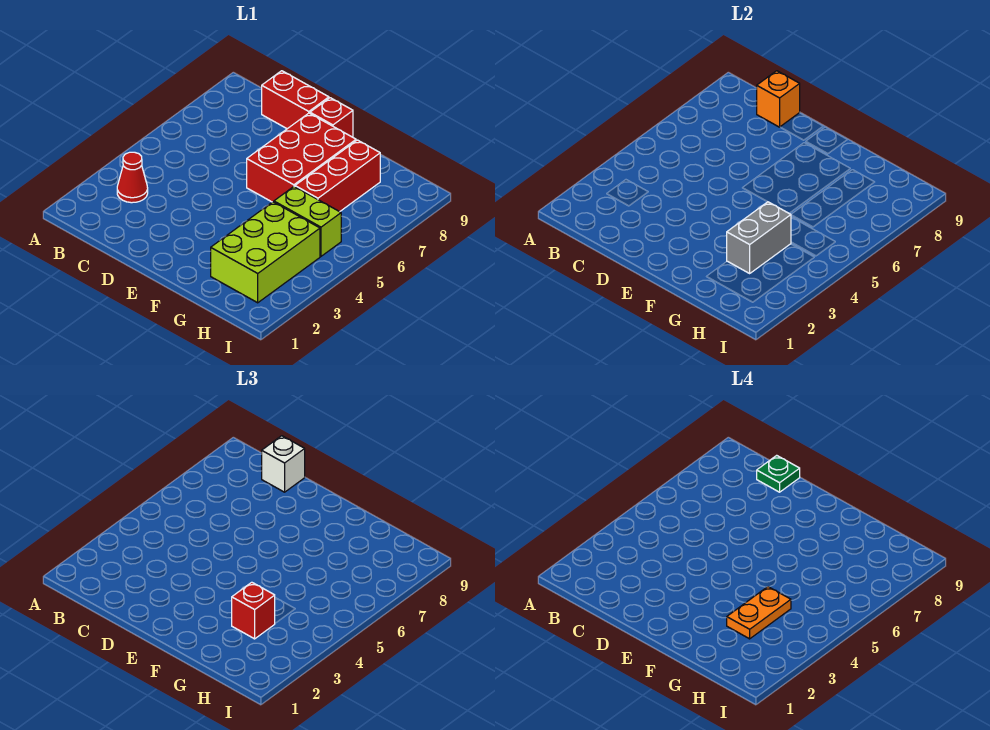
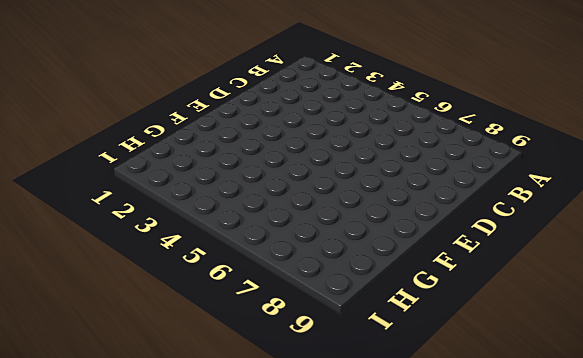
none -> red 1x1 cone [117,152,148,203]
none -> red 1x2 brick [262,71,329,129]
none -> red 2x3 brick [247,113,356,202]

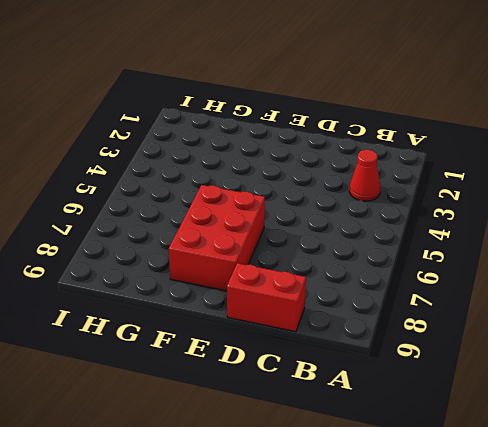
none -> red 1x1 brick [310,98,353,137]
none -> lime 2x3 brick [211,202,320,303]
none -> lime 1x2 brick [274,187,341,256]

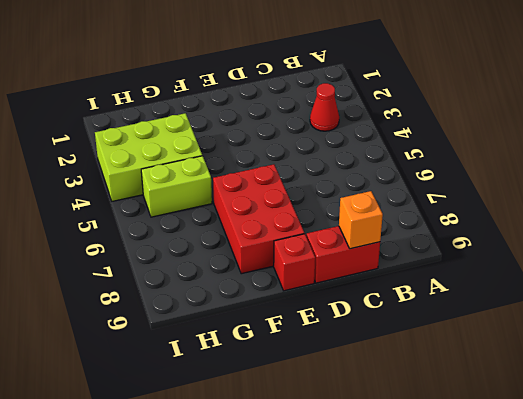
lime 2x3 brick [95,113,202,201] -> lime 2x3 brick turned to [211,202,320,303]
none -> red 1x3 brick [295,140,380,212]
none -> grey 1x2 brick [727,202,791,273]
none -> white 1x1 brick [262,436,305,492]

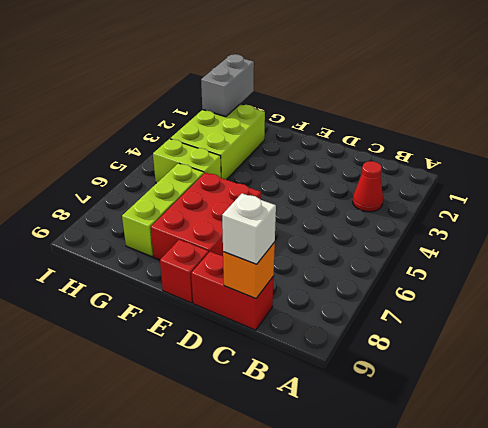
lime 1x3 brick [122,163,204,257] -> red 1x3 brick [295,140,380,212]
grey 1x2 brick [201,54,254,117] -> grey 1x2 brick moved to [727,202,791,273]
none -> red 1x1 brick [232,582,275,639]
none -> green 1x1 plate [757,455,800,492]
none -> orange 1x2 plate [727,587,791,639]

